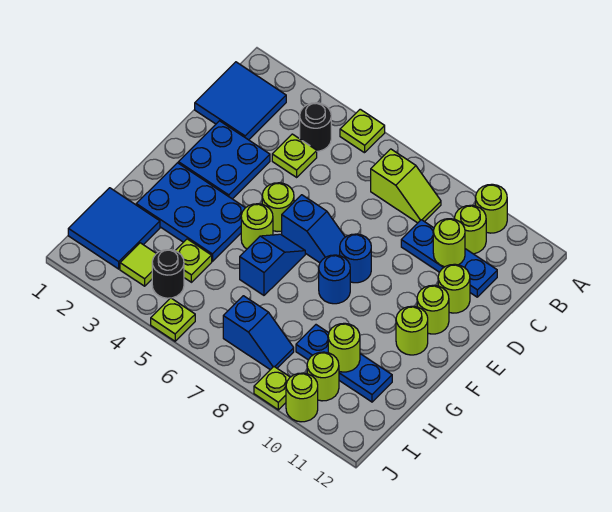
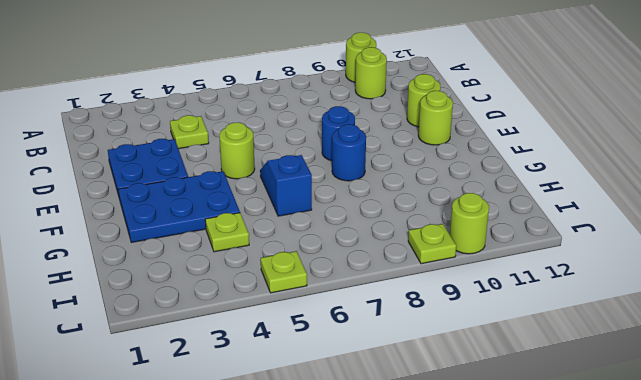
none -> lime 1x1 plate [340,109,385,153]
none -> blue 2x2 tile [195,62,286,140]
none -> black 1x1 round brick [300,103,331,151]
none -> lime 1x2 slope [371,149,441,223]

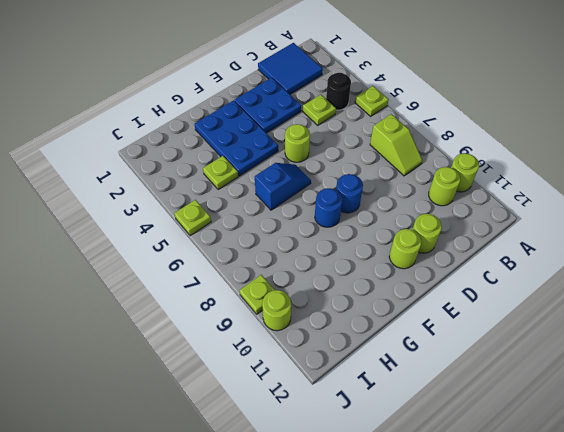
none -> blue 1x3 plate [401,220,497,297]
none -> blue 1x2 slope [282,195,345,263]
none -> lime 1x1 round brick [241,204,273,249]
none -> lime 1x1 round brick [396,306,428,355]

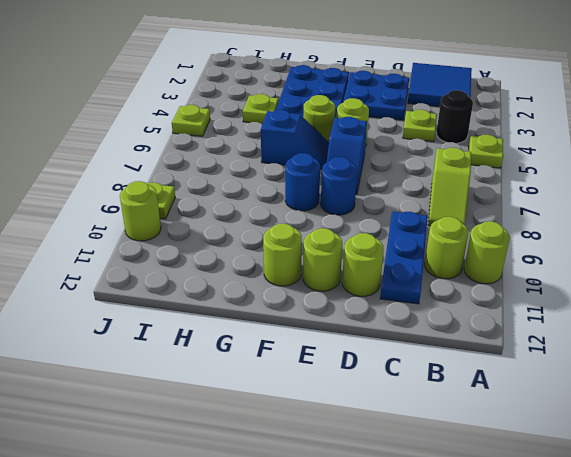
none -> blue 2x2 tile [68,188,160,269]
none -> blue 1x3 plate [296,325,392,402]
none -> lime 1x1 tile [120,243,156,286]
none -> black 1x1 round brick [152,250,184,298]

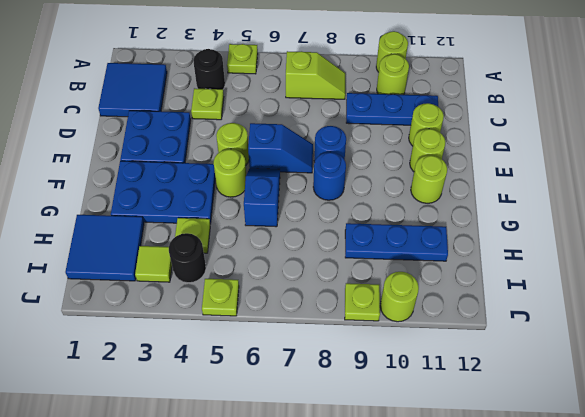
none -> blue 1x2 slope [223,296,294,370]
none -> lime 1x1 round brick [307,352,339,401]
none -> lime 1x1 round brick [433,219,465,267]
none -> lime 1x1 round brick [328,323,360,372]

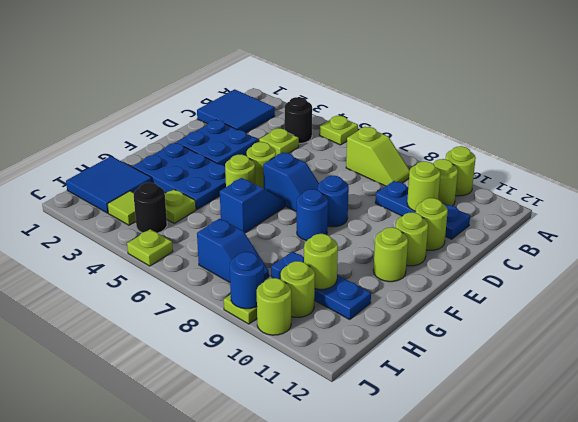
blue 1x1 round brick [230,252,264,309] -> none

